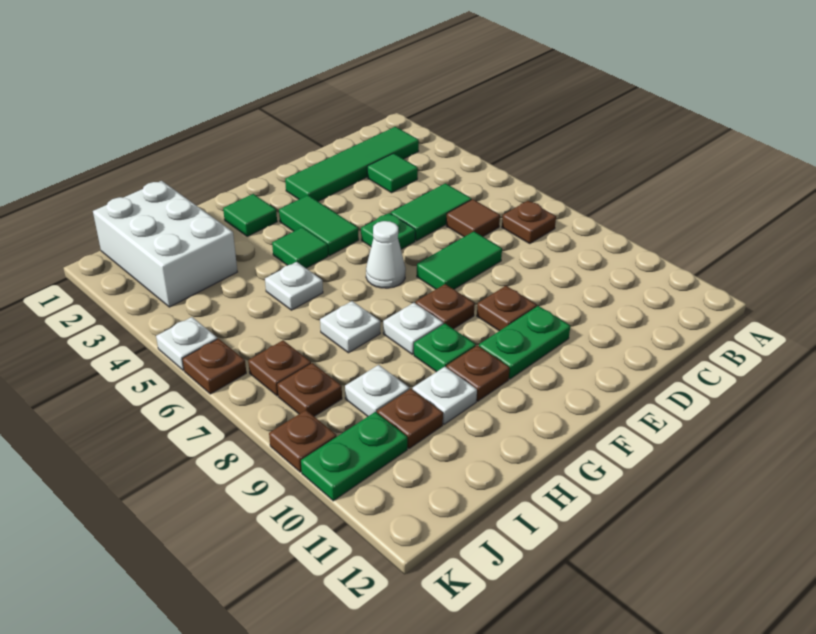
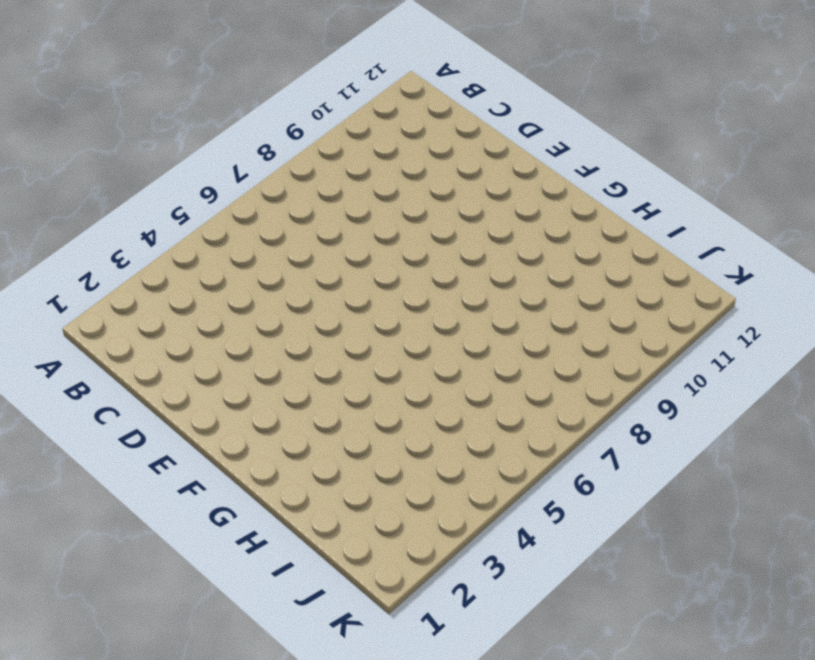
none -> green 1x4 tile [285,127,419,201]
none -> brown 1x1 plate [502,201,556,243]
none -> green 1x1 tile [367,153,418,193]

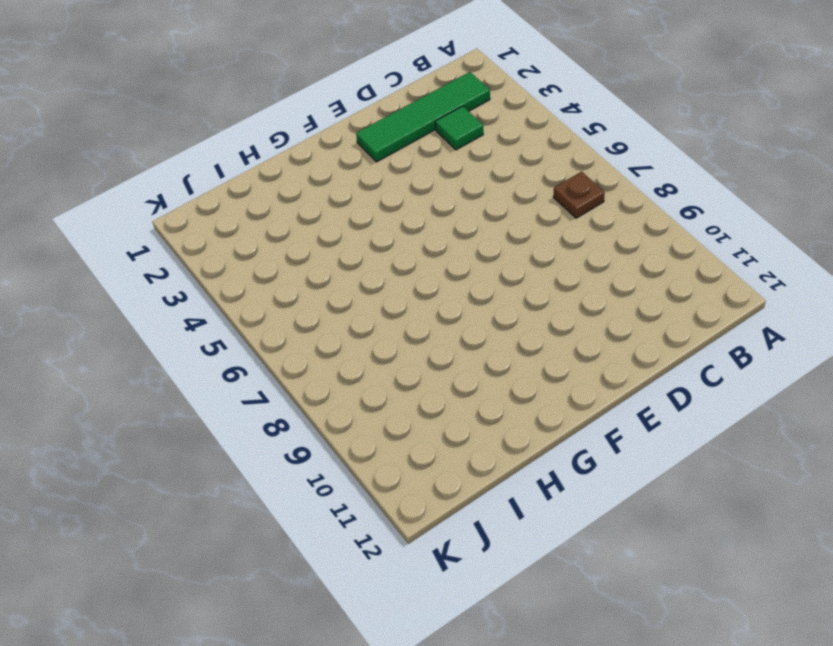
none -> green 1x2 tile [391,183,472,241]
none -> brown 1x1 tile [446,199,500,237]
none -> green 1x2 tile [417,232,502,289]

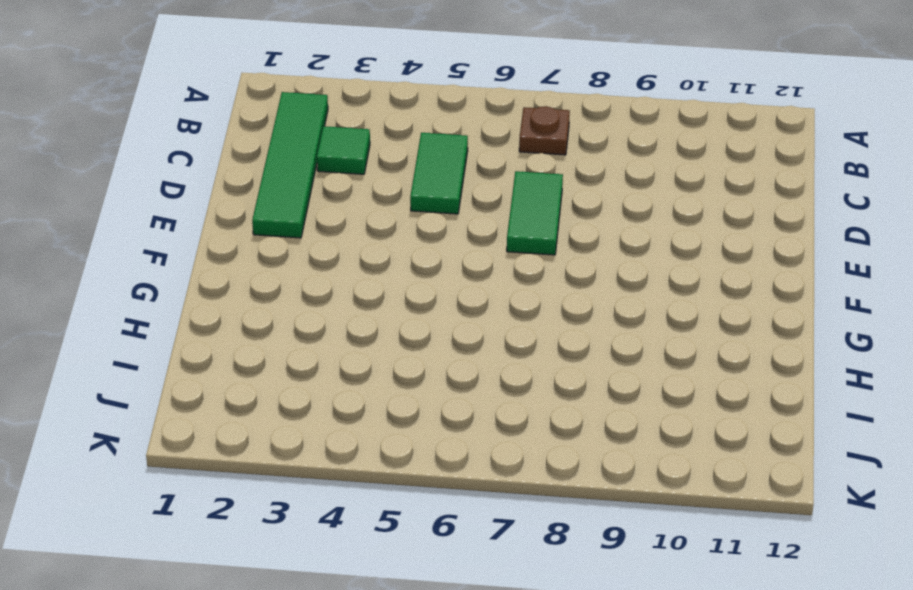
none -> brown 1x1 tile [446,199,500,237]
none -> green 1x1 plate [361,213,415,249]
none -> brown 1x1 plate [477,286,537,331]

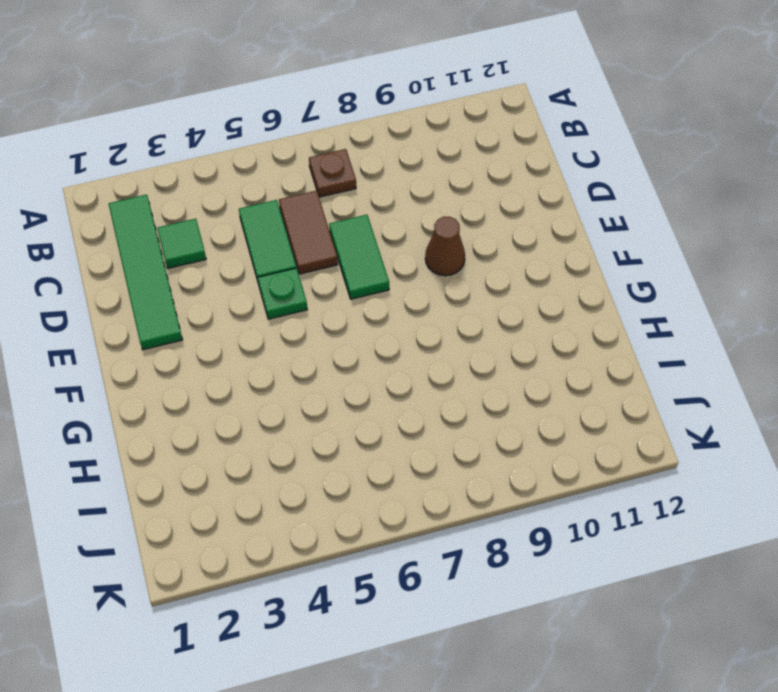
brown 1x2 tile [279,191,338,274] -> brown 1x1 tile [446,199,500,237]
brown 1x1 cone [425,217,465,276] -> brown 1x1 plate [477,286,537,331]
none -> green 1x2 plate [479,306,570,379]
none -> green 1x2 tile [279,195,359,256]
none -> white 1x1 cone [366,221,406,288]

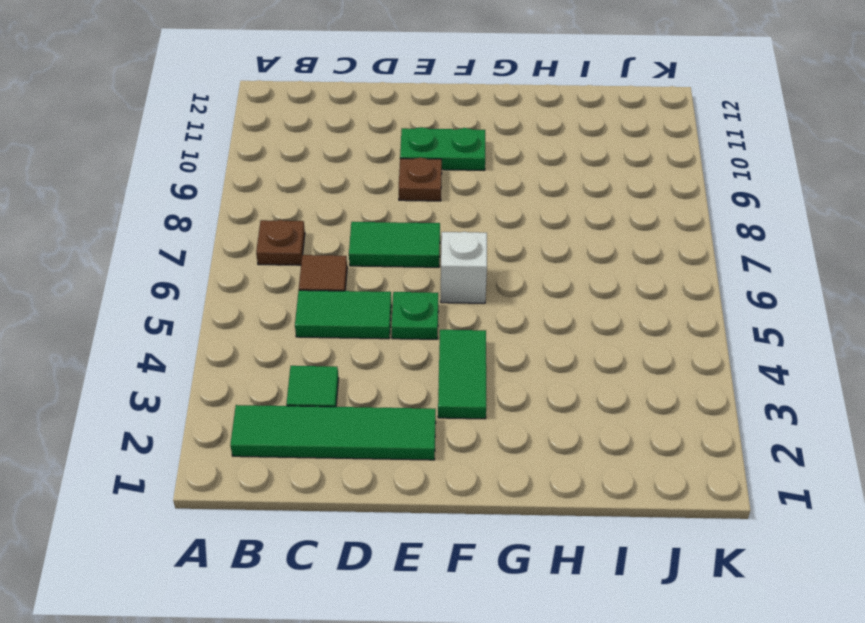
white 1x1 brick [441,232,487,303] -> white 1x1 cone [366,221,406,288]
none -> brown 1x1 plate [416,284,475,329]
none -> green 1x1 tile [223,194,277,236]
none -> green 1x1 tile [272,227,328,268]

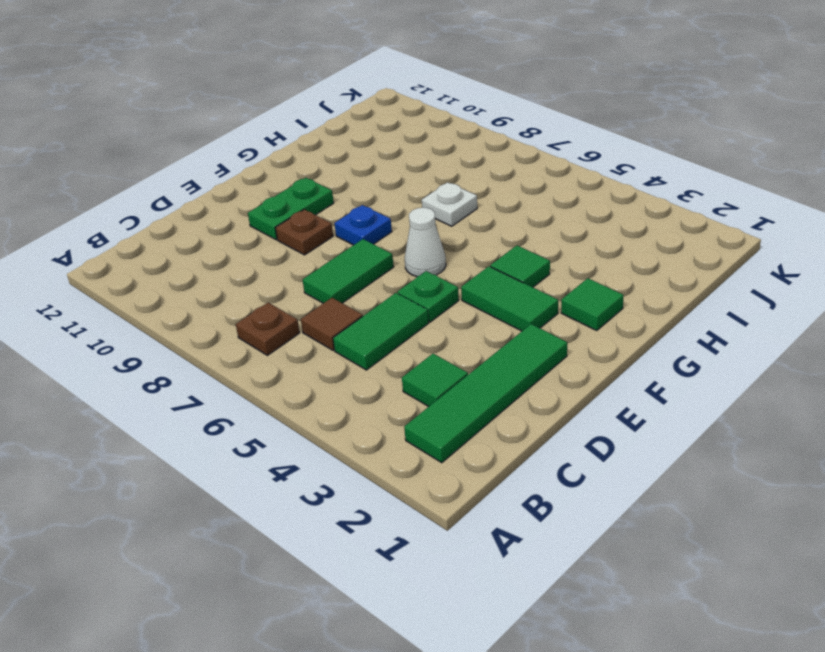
blue 1x1 plate [334,205,392,245] -> brown 1x1 plate [416,284,475,329]
none -> white 1x1 plate [383,303,443,354]
none -> green 1x1 plate [414,324,476,372]
none -> brown 1x1 plate [446,345,510,401]

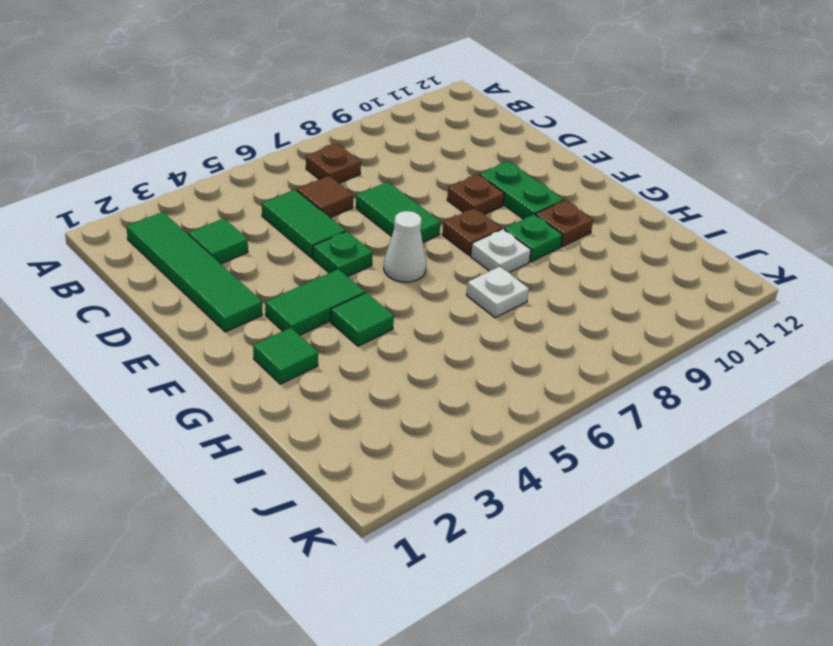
none -> white 1x1 plate [265,262,323,310]
none -> white 1x1 plate [413,367,477,424]
none -> white 2x3 brick [93,181,237,307]

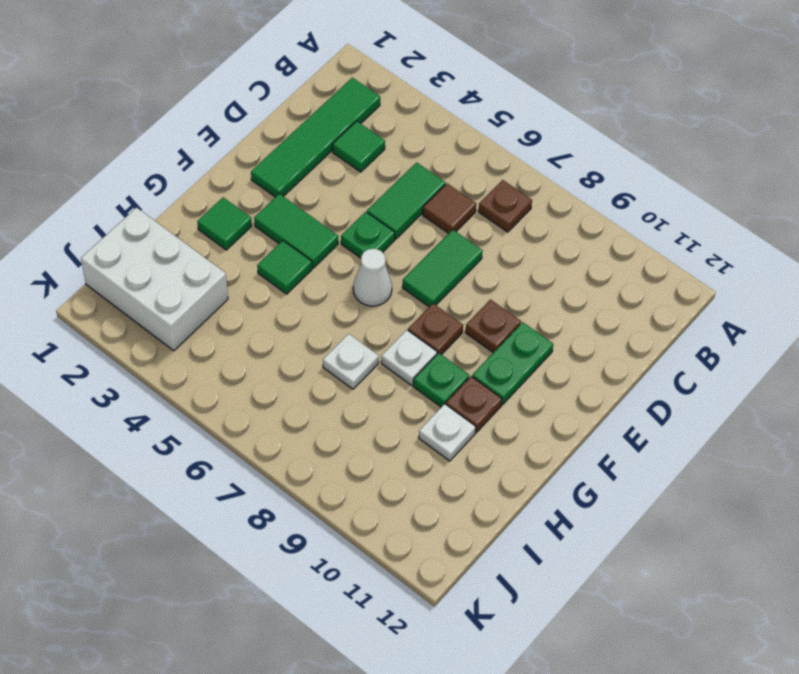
none -> white 1x1 plate [265,262,323,310]
none -> white 1x1 plate [345,365,409,416]
none -> brown 1x1 plate [377,389,443,449]

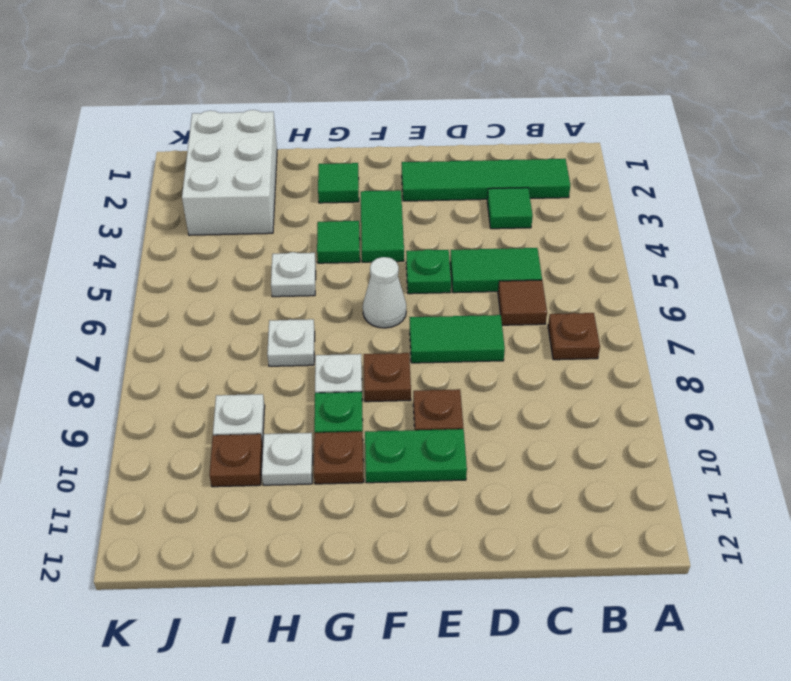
none -> brown 1x1 plate [248,340,311,396]
none -> brown 1x1 plate [277,363,342,416]
none -> green 1x2 plate [301,412,407,501]

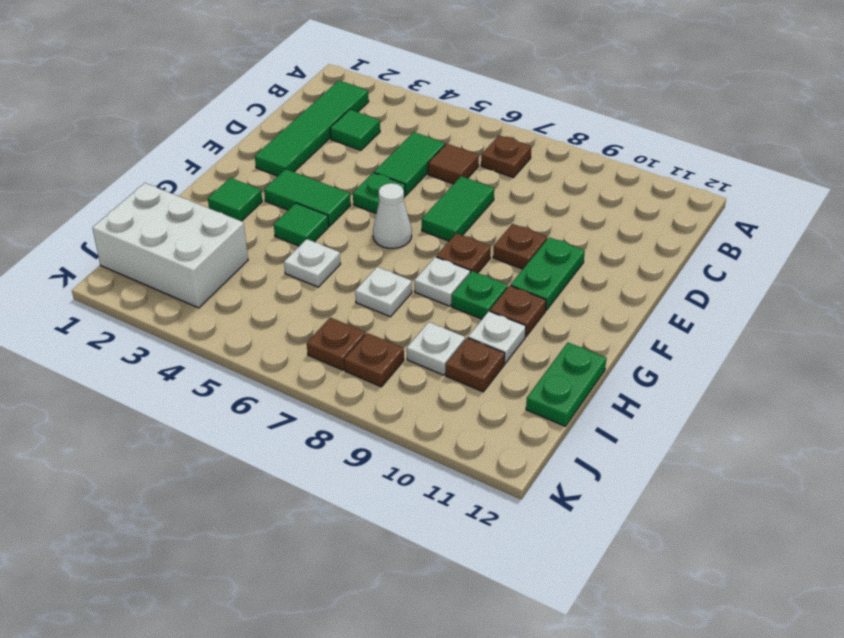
green 1x2 plate [526,343,606,426] -> green 1x2 plate moved to [301,412,407,501]
none -> white 1x1 plate [156,317,217,370]
none -> brown 1x1 plate [182,339,246,394]
none -> brown 1x1 plate [269,410,337,472]

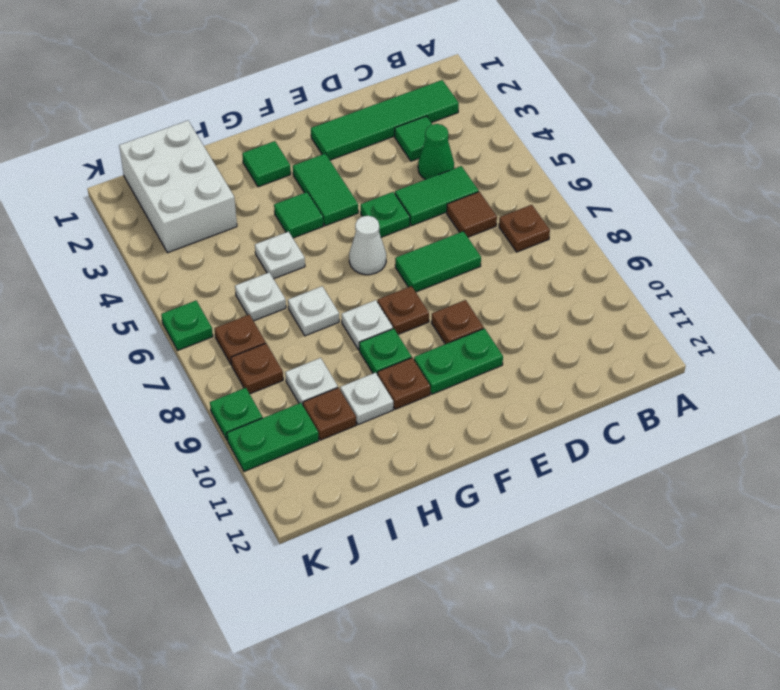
green 1x1 cone [418,124,454,179] -> none
white 1x1 plate [235,273,286,321] -> white 1x1 plate moved to [156,317,217,370]
green 1x1 plate [161,301,213,350] -> brown 1x1 plate [182,339,246,394]
green 1x1 plate [210,388,262,439] -> brown 1x1 plate [269,410,337,472]

